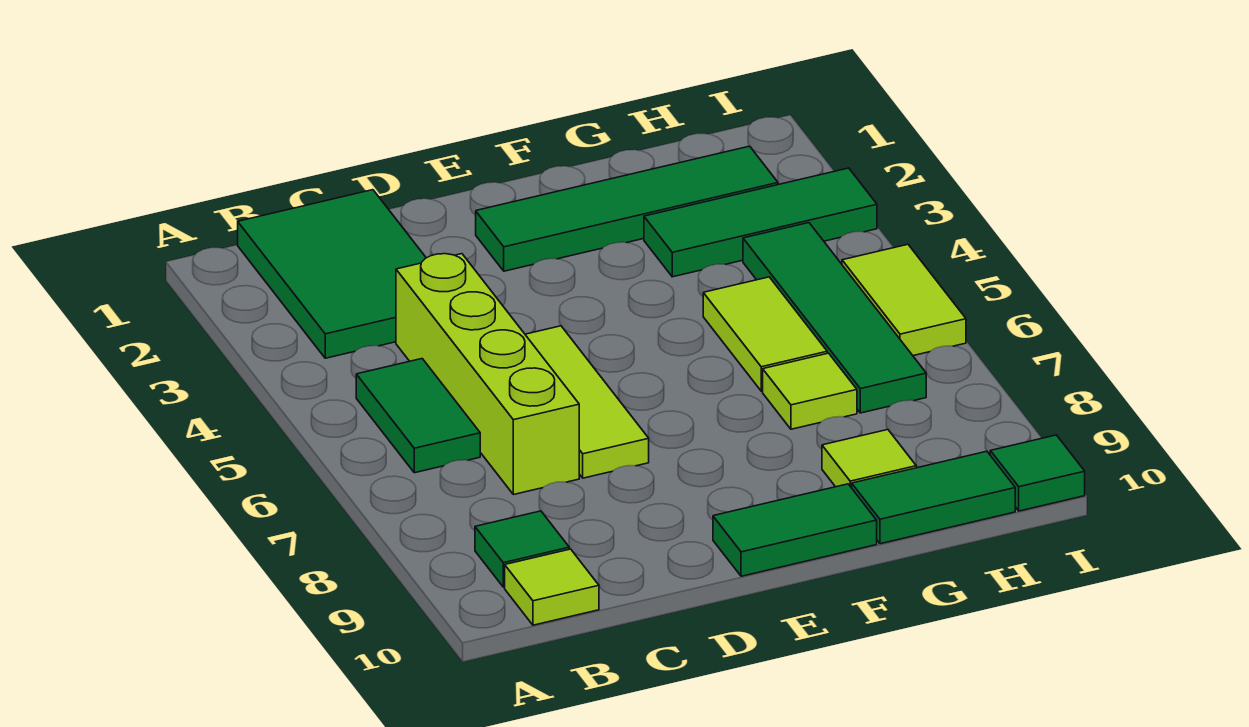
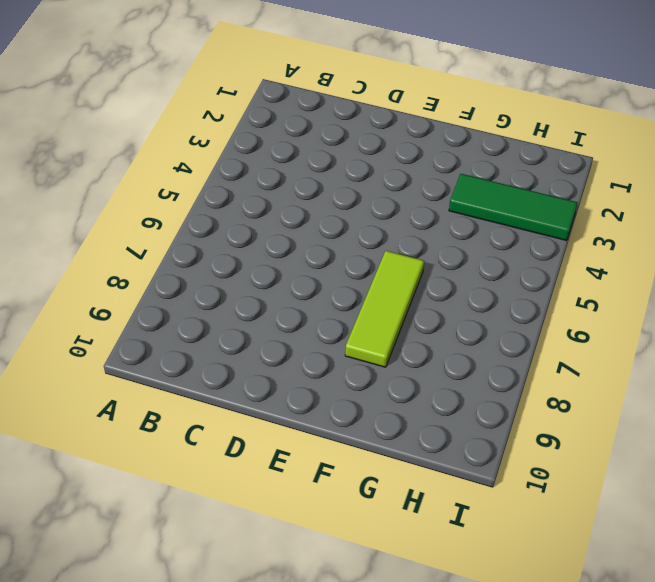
lime 1x3 tile [345,251,424,367] -> lime 1x3 tile moved to [525,326,649,478]
none -> green 2x3 tile [238,190,426,358]
none -> green 1x2 tile [356,359,480,473]
none -> green 1x1 tile [475,511,569,587]

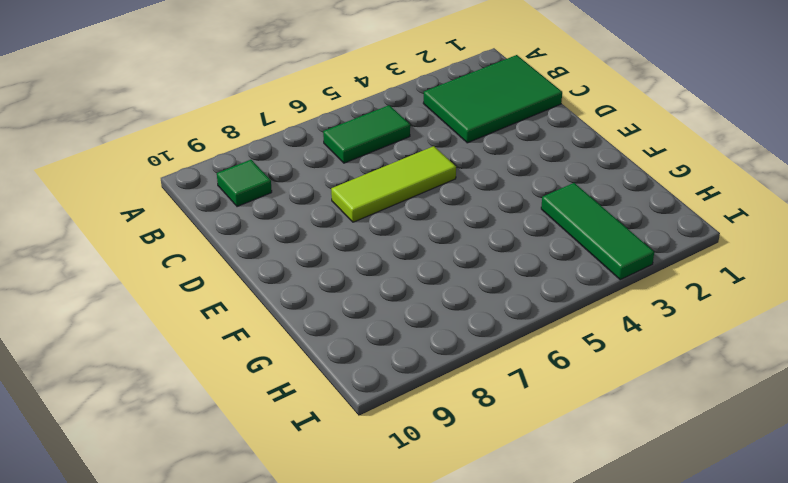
none -> lime 1x1 tile [505,549,599,625]
none -> lime 1x4 brick [396,254,579,495]
none -> green 1x4 tile [476,146,778,271]

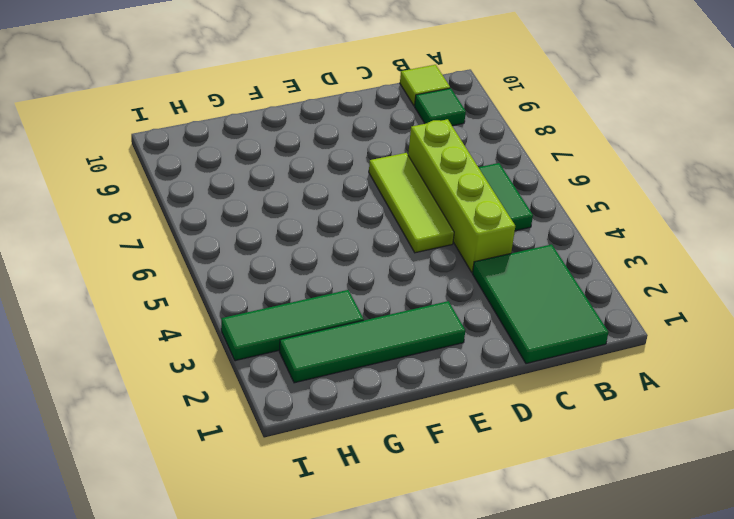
none -> green 1x2 tile [713,484,877,576]
none -> lime 1x2 tile [703,277,827,391]
none -> lime 1x1 tile [763,353,857,429]

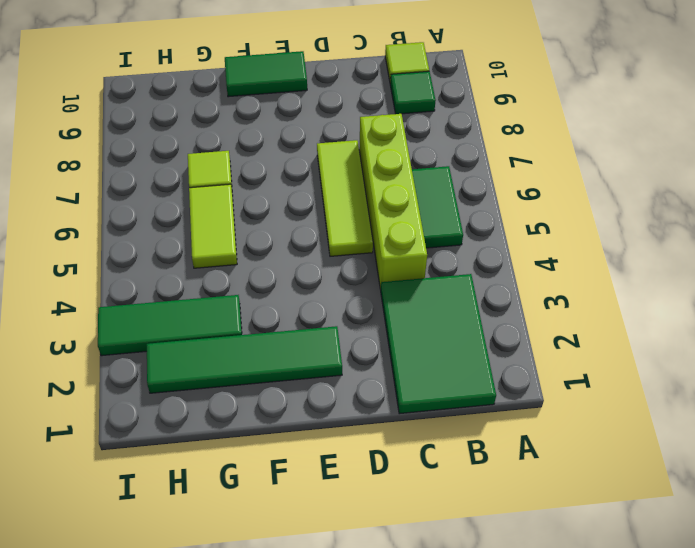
none -> lime 1x1 tile [822,430,916,488]
none -> green 1x2 tile [852,451,1015,544]
none -> green 1x4 tile [743,223,926,413]

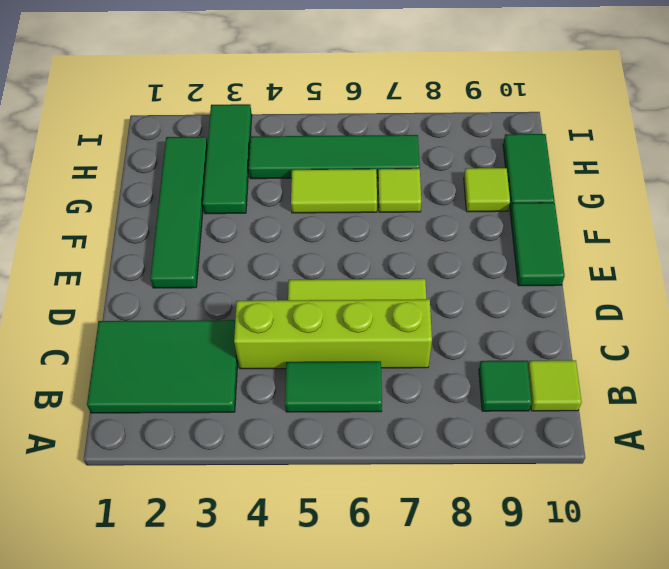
none -> lime 1x2 tile [842,244,966,356]
none -> green 1x1 tile [990,435,1085,511]

